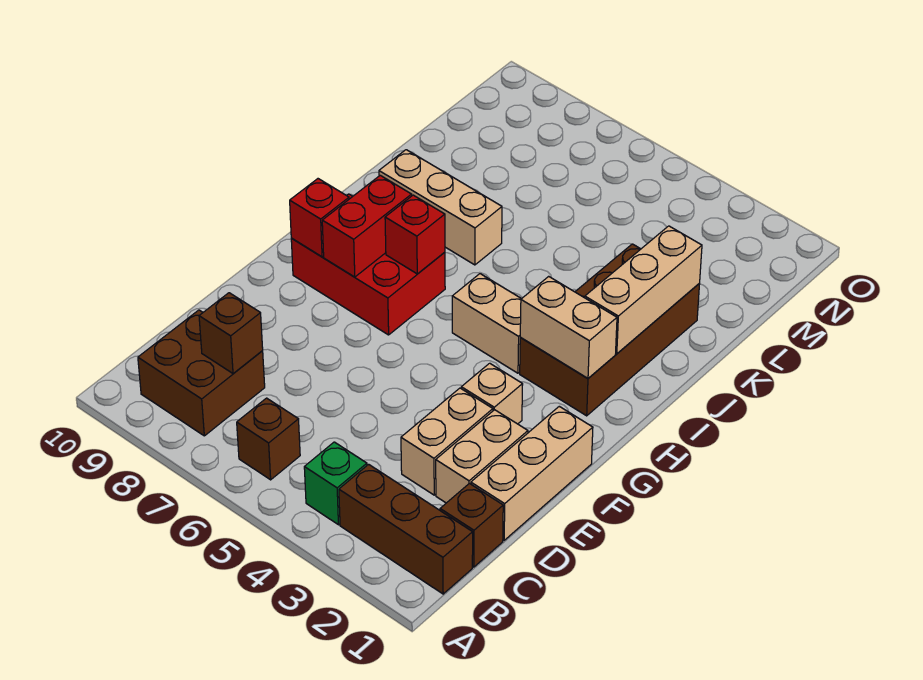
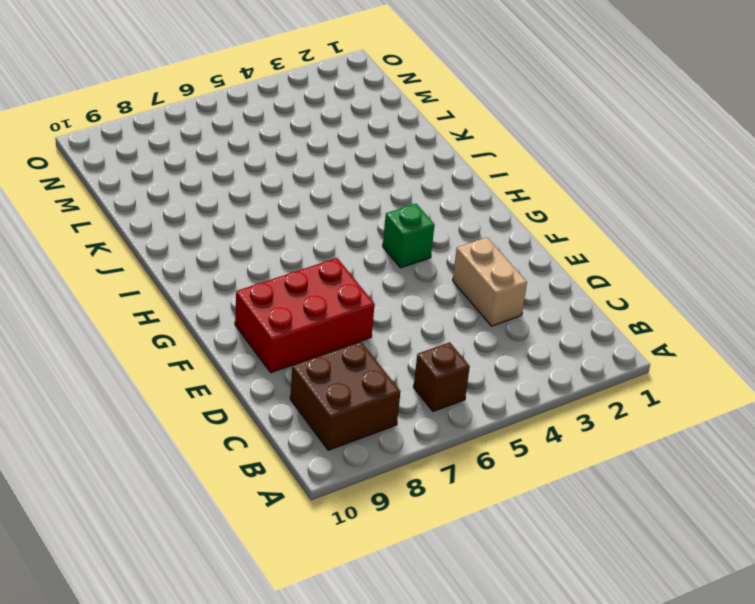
red 2x3 brick [235,258,375,372] -> red 2x3 brick moved to [291,194,445,335]
green 1x1 brick [383,204,435,268] -> green 1x1 brick moved to [304,442,367,525]
none -> brown 1x3 brick [339,464,473,594]
none -> brown 1x1 brick [440,484,503,567]
none -> tan 1x3 brick [471,406,593,540]

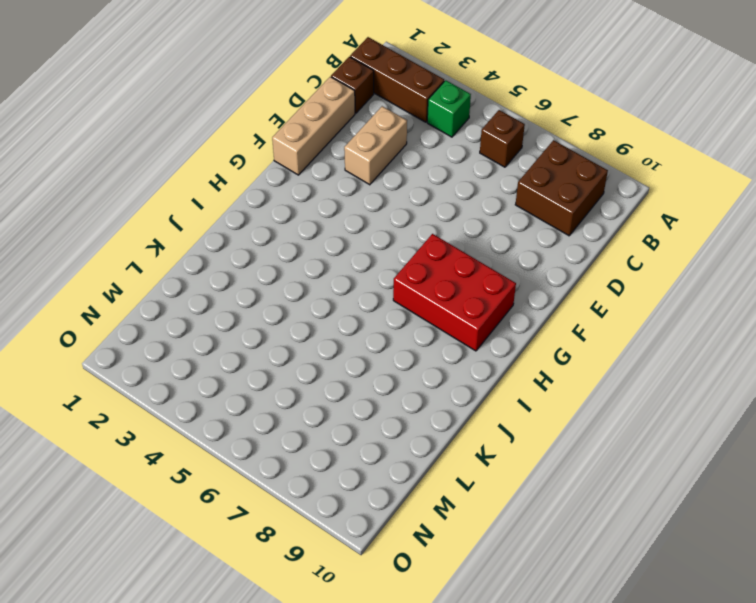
none -> tan 1x2 brick [436,410,528,503]
none -> tan 1x1 brick [461,363,523,424]
none -> brown 2x4 brick [520,244,700,416]

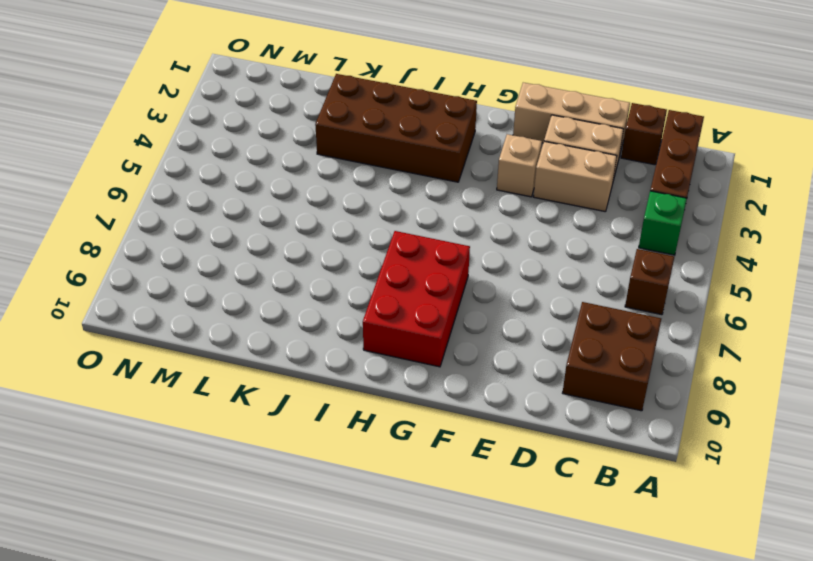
none -> tan 1x2 brick [452,274,521,373]
none -> tan 1x3 brick [379,150,502,265]
none -> brown 1x1 brick [199,293,263,374]

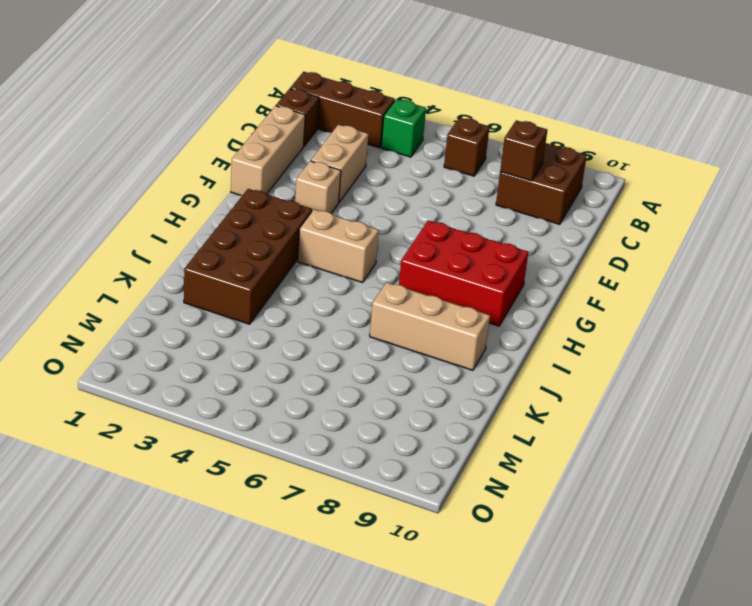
none -> tan 1x2 brick [436,410,528,503]
none -> red 1x2 brick [322,175,412,277]
none -> red 1x1 brick [290,179,349,257]

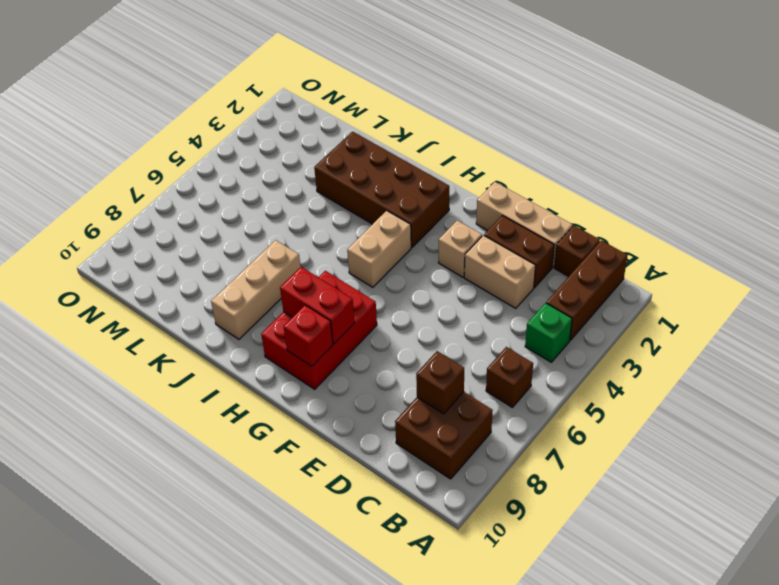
brown 1x2 brick [484,215,554,288] -> tan 1x2 brick [436,410,528,503]
none -> tan 1x2 brick [520,276,617,378]
none -> red 1x1 brick [385,195,445,274]
none -> tan 1x3 brick [585,226,702,354]

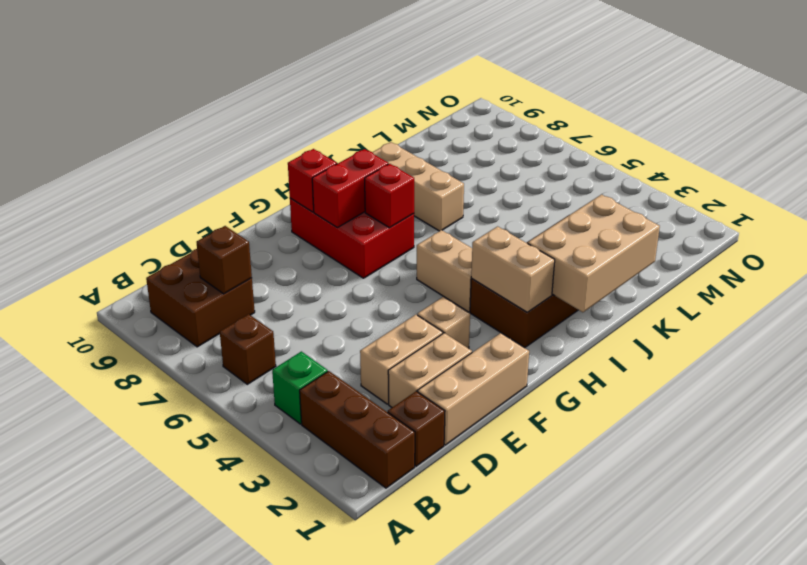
tan 2x3 brick [528,194,660,312] -> tan 1x3 brick [585,226,702,354]

